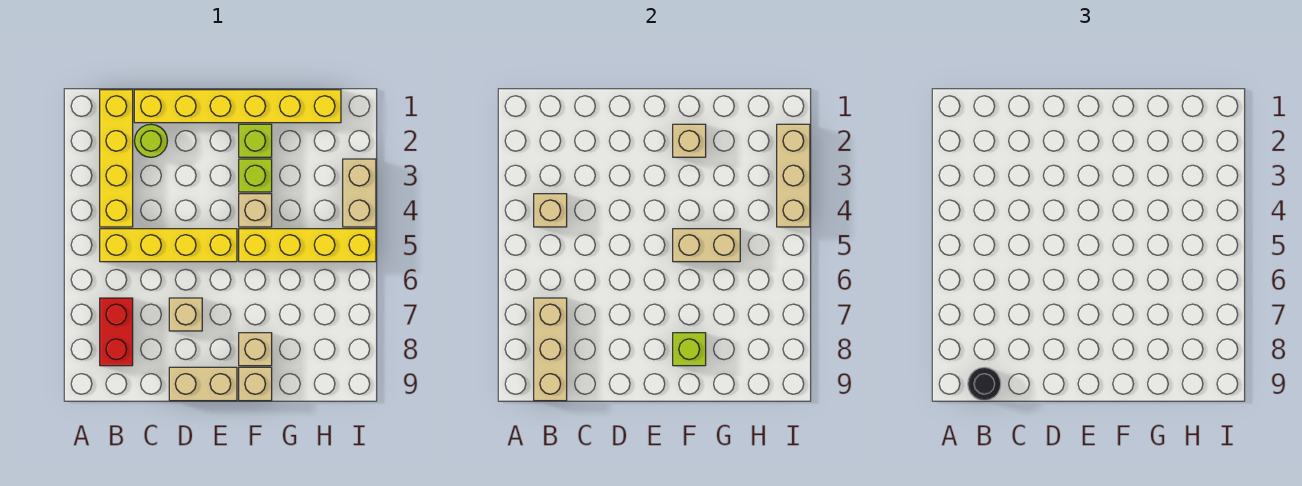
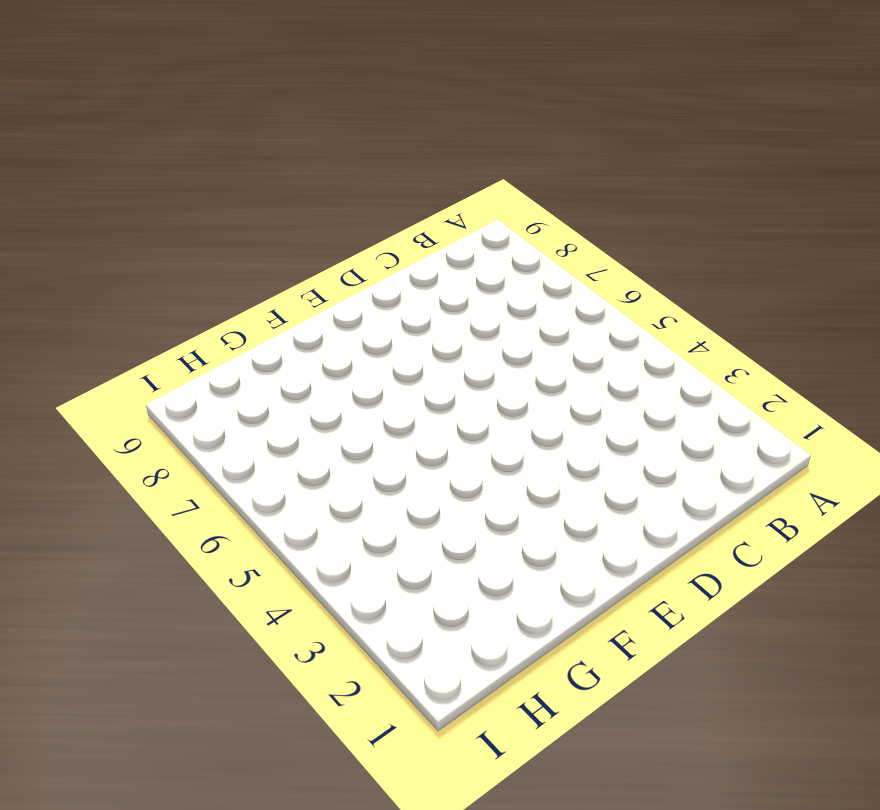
none -> yellow 1x4 brick [100,90,133,227]
none -> yellow 1x4 brick [100,229,237,262]
none -> red 1x2 brick [100,298,133,366]

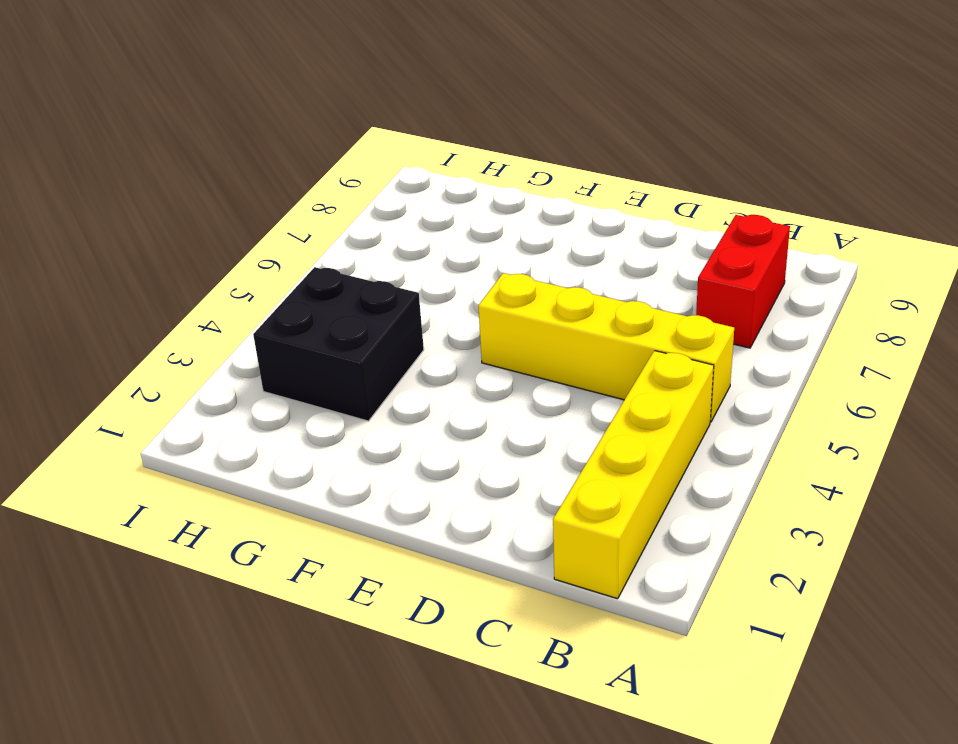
black 2x2 brick [253,267,424,421] -> none
none -> yellow 1x6 brick [134,90,341,123]
none -> lime 1x1 round brick [135,124,167,157]
none -> tan 1x1 brick [169,298,202,331]

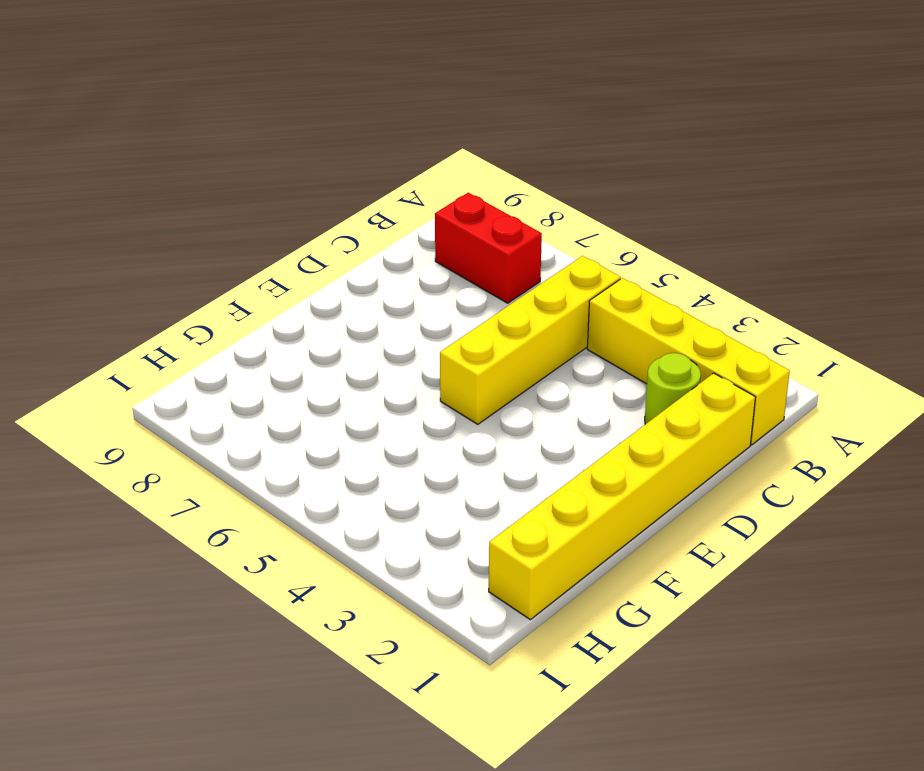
none -> tan 1x1 brick [169,298,202,331]
none -> tan 1x2 brick [169,367,237,401]
none -> lime 1x1 brick [239,124,272,157]

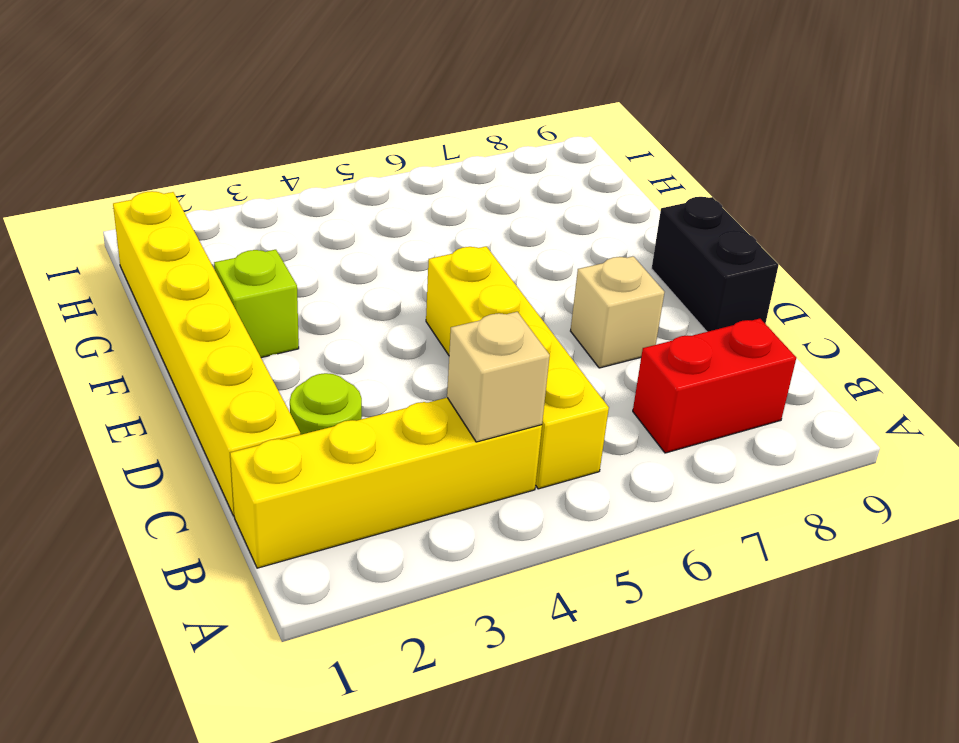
black 1x2 brick [652,197,779,332] -> tan 1x2 brick [169,367,237,401]
none -> lime 1x1 brick [239,159,272,192]
none -> tan 1x1 brick [239,194,272,227]
none -> yellow 1x4 brick [239,229,376,262]

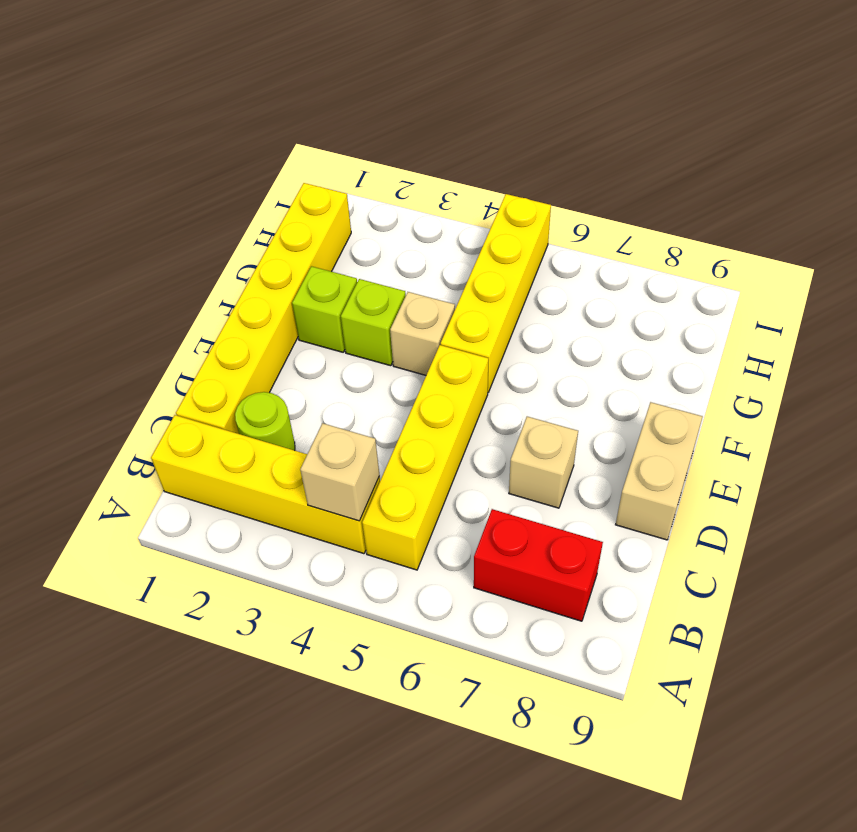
none -> tan 1x1 brick [239,333,272,366]
none -> tan 1x1 brick [239,367,272,401]
none -> tan 1x2 brick [343,159,376,227]

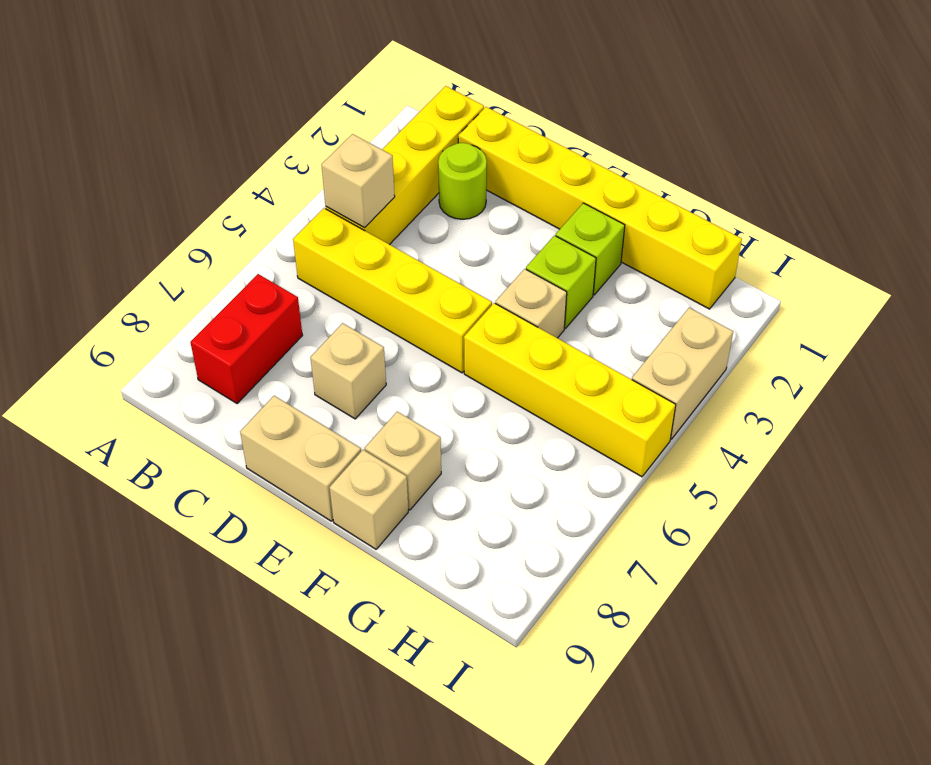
none -> tan 1x3 brick [534,298,567,401]
none -> tan 1x1 brick [673,124,706,157]
none -> tan 1x2 brick [673,229,740,262]

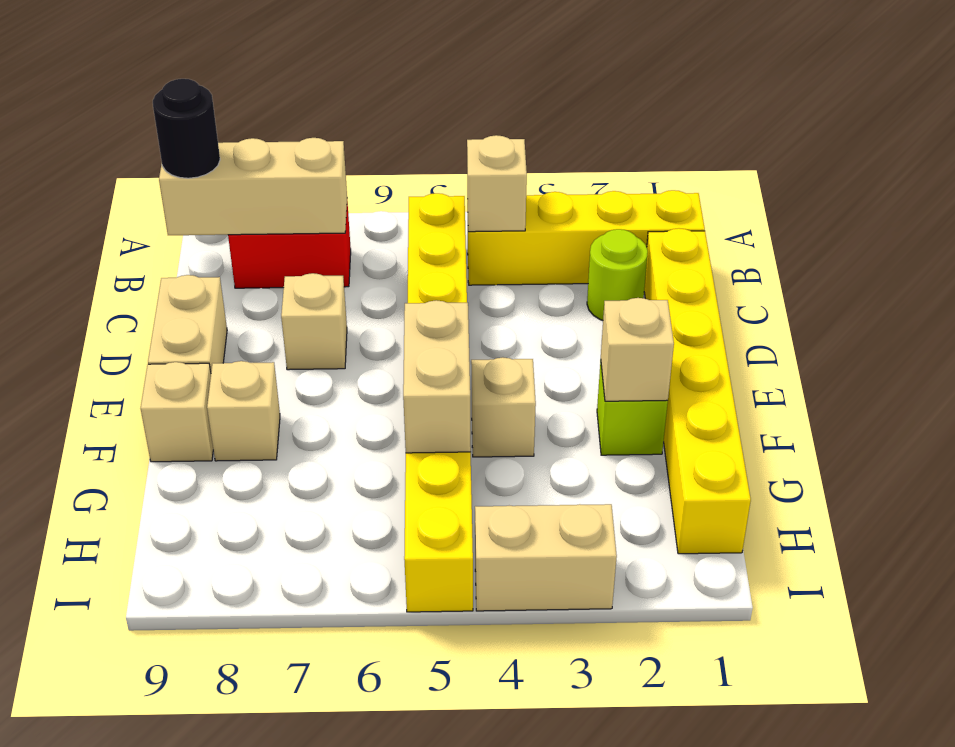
none -> lime 1x1 brick [239,159,272,192]
none -> lime 1x1 brick [673,333,706,366]
none -> tan 1x3 brick [777,124,810,227]

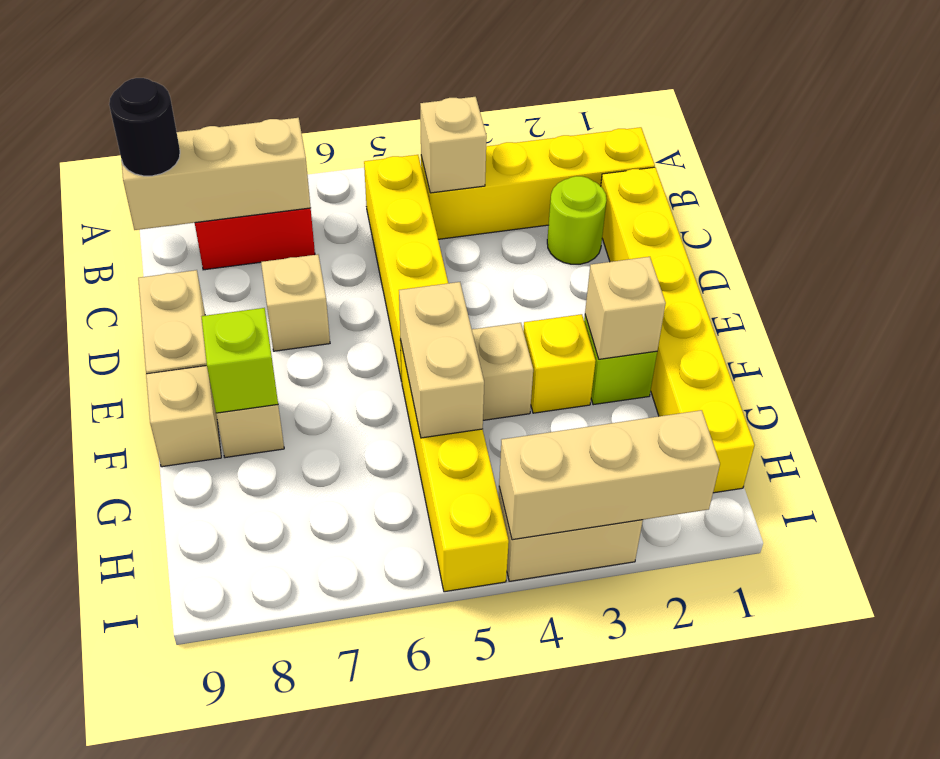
yellow 1x1 brick [523,314,596,413] -> lime 1x1 brick [239,159,272,192]

